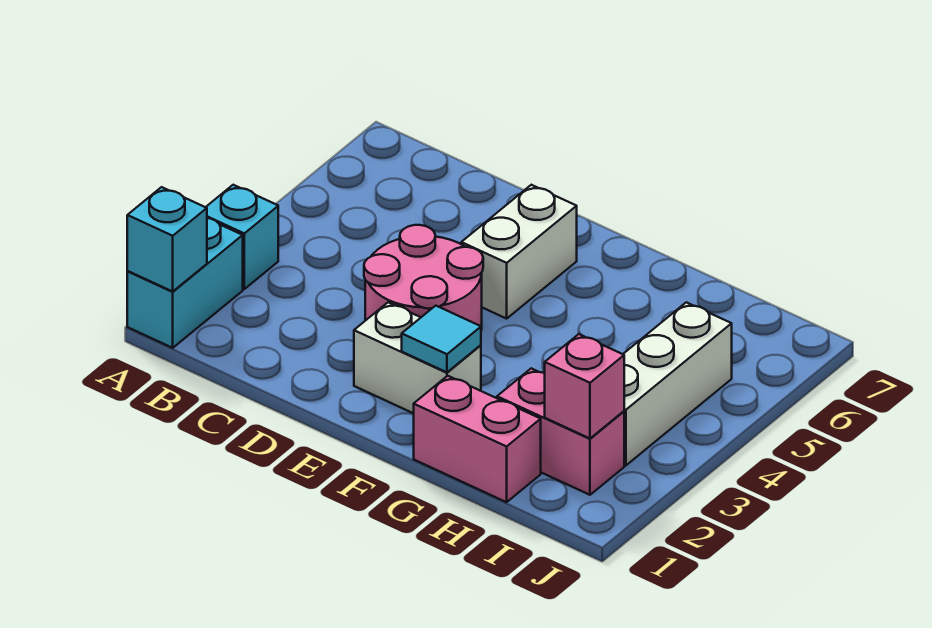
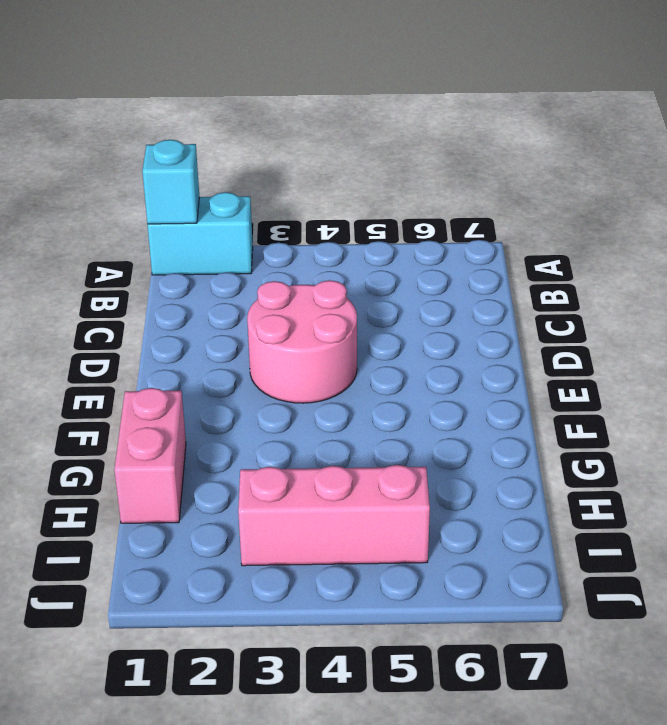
pink 1x3 brick [238,465,430,566] -> white 1x3 brick [623,302,732,466]
none -> cyan 1x1 brick [206,185,278,289]
none -> white 1x2 brick [354,302,481,413]

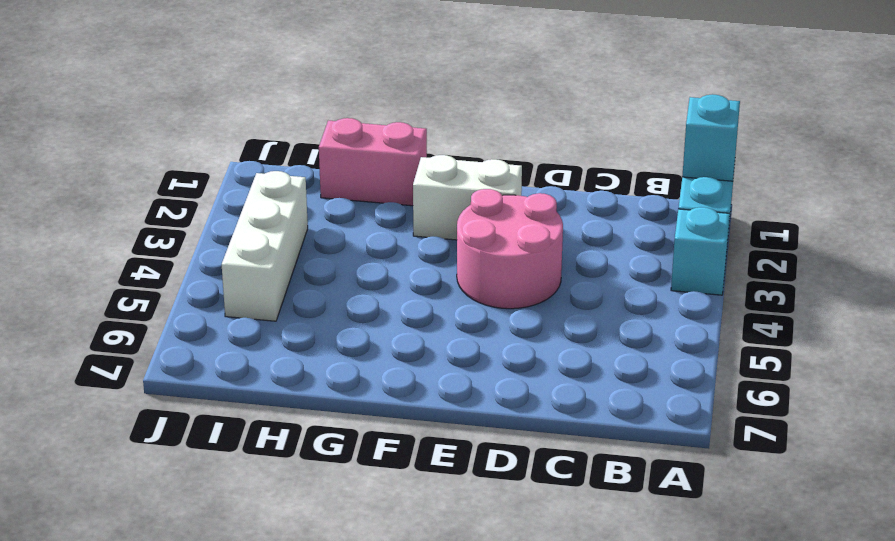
none -> white 1x2 brick [461,185,577,319]
none -> pink 1x2 brick [497,368,624,495]

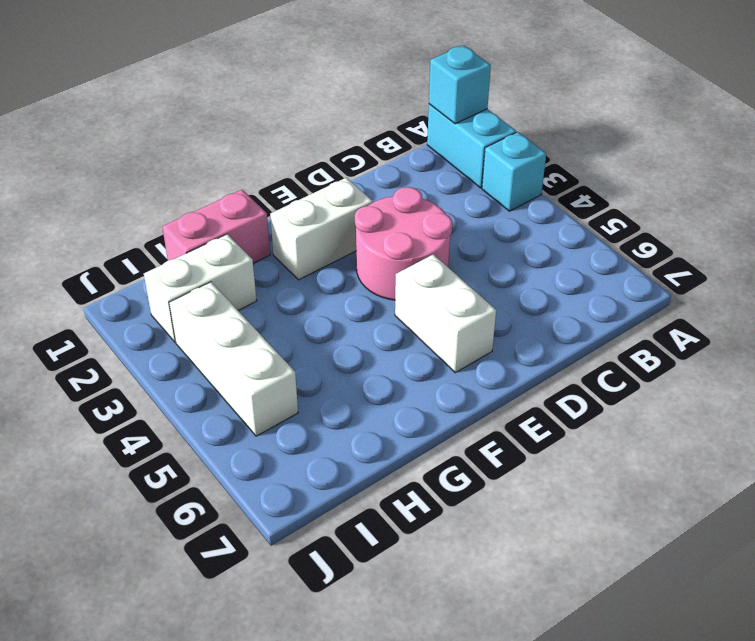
white 1x2 brick [144,234,257,342] -> pink 1x2 brick [497,368,624,495]
none -> cyan 1x1 tile [402,306,481,372]
none -> pink 1x1 brick [545,334,624,438]

